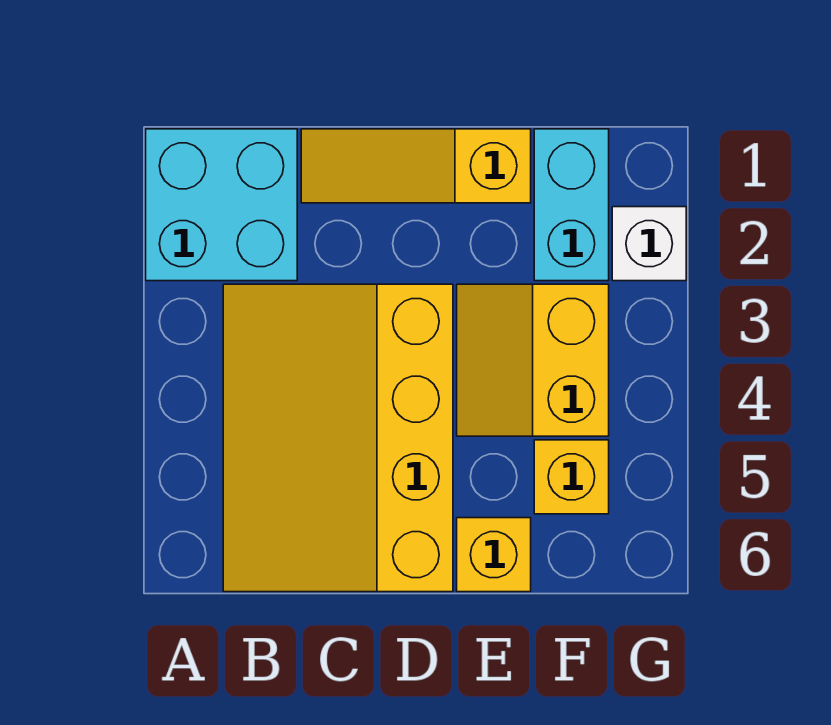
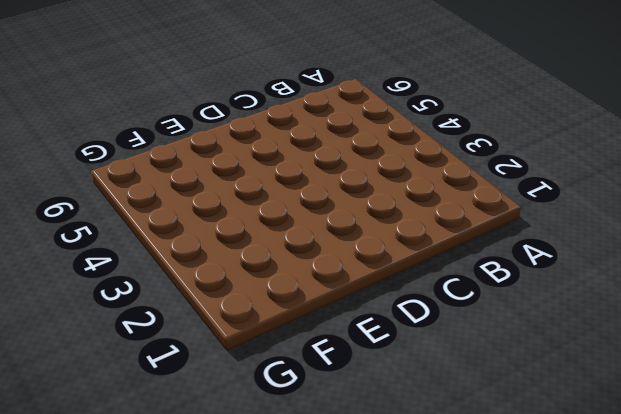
none -> cyan 2x2 brick [146,129,297,281]
none -> yellow 3x4 slope [223,284,453,592]

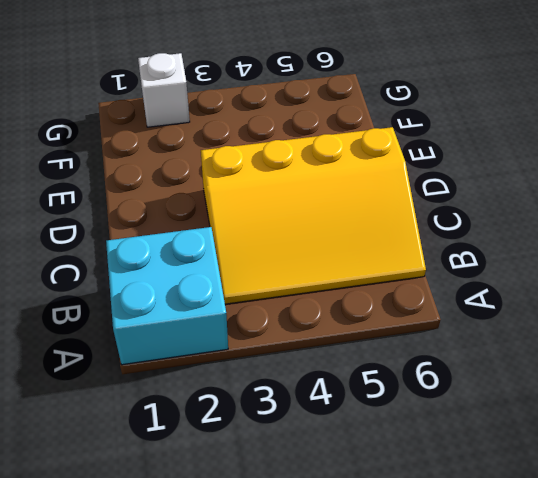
none -> yellow 1x3 slope [301,129,531,203]
none -> yellow 2x2 slope [457,284,609,436]

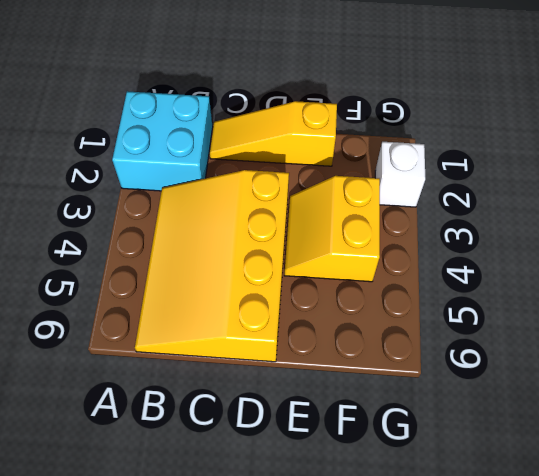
none -> yellow 1x1 brick [457,518,531,592]
none -> cyan 1x2 brick [534,129,609,281]

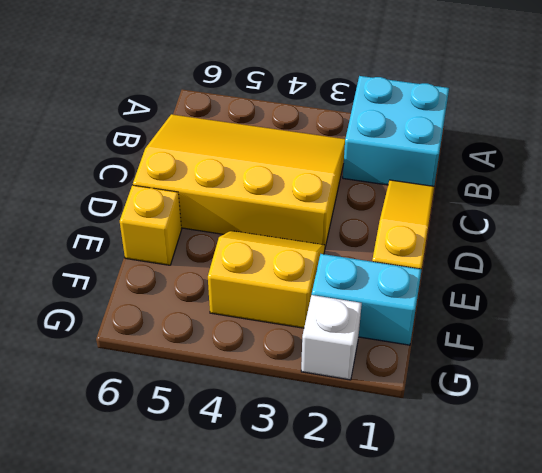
none -> yellow 1x1 brick [534,440,609,514]

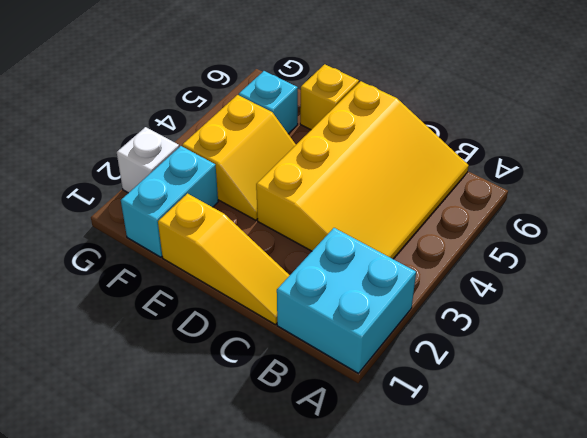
cyan 1x1 brick [239,71,298,134] -> yellow 1x1 brick [534,440,609,514]

